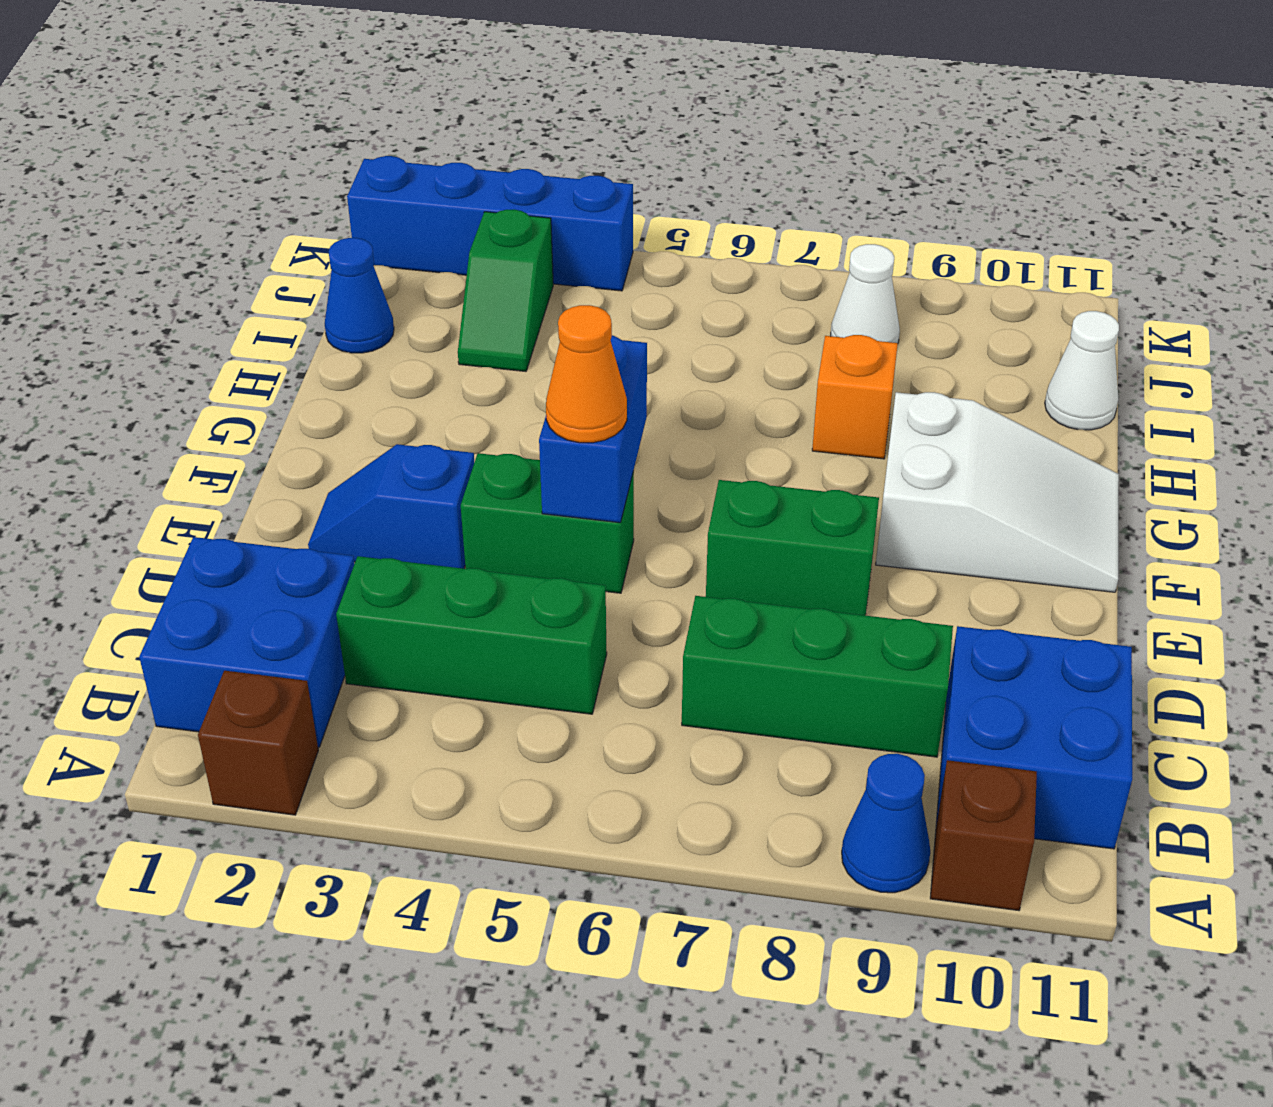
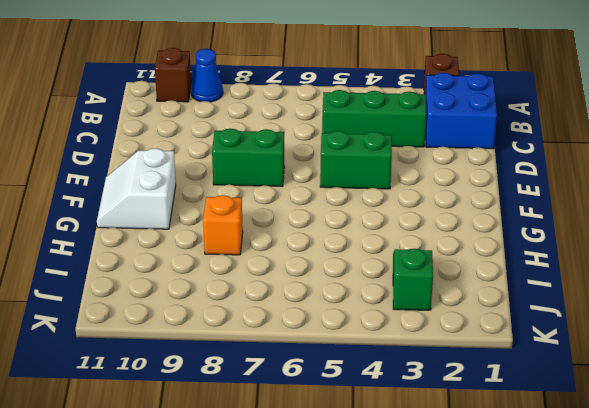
white 2x2 slope [97,148,176,229] -> white 2x3 slope [876,392,1119,592]
none -> blue 2x2 brick [936,626,1132,849]
none -> green 1x3 brick [682,596,953,757]
none -> blue 1x2 slope [308,444,474,569]

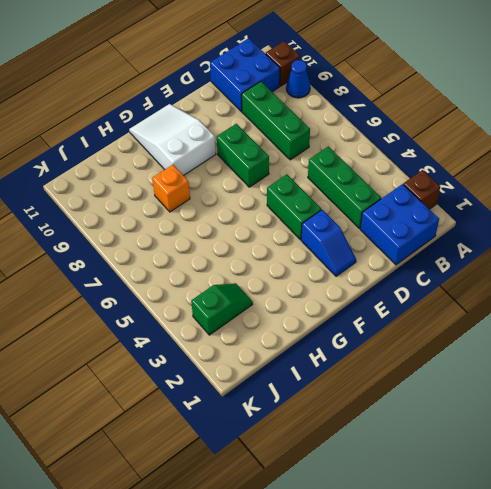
none -> blue 1x1 cone [325,238,394,353]
none -> white 1x1 cone [1045,311,1119,430]
none -> white 1x1 cone [831,244,900,343]

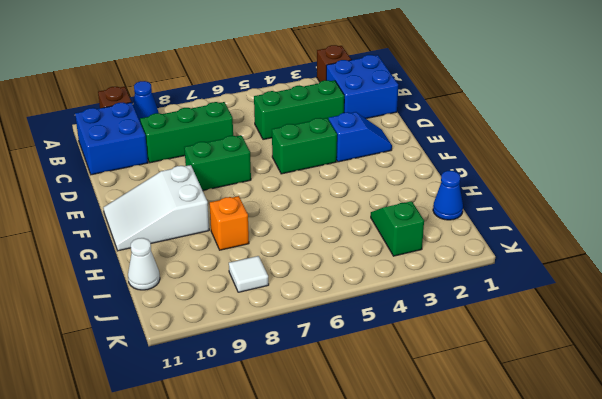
white 1x1 tile [229,256,269,292] -> white 1x1 cone [831,244,900,343]
none -> blue 1x4 brick [347,156,633,291]
none -> blue 1x2 brick [539,335,647,523]
none -> orange 1x1 cone [546,305,627,443]

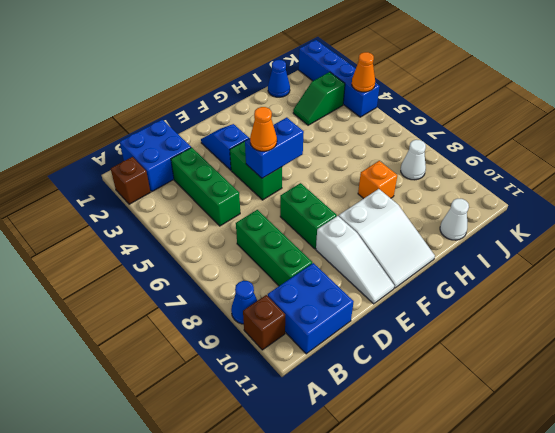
white 1x3 slope [316,216,394,304] -> none
orange 1x1 cone [352,52,375,92] -> none

